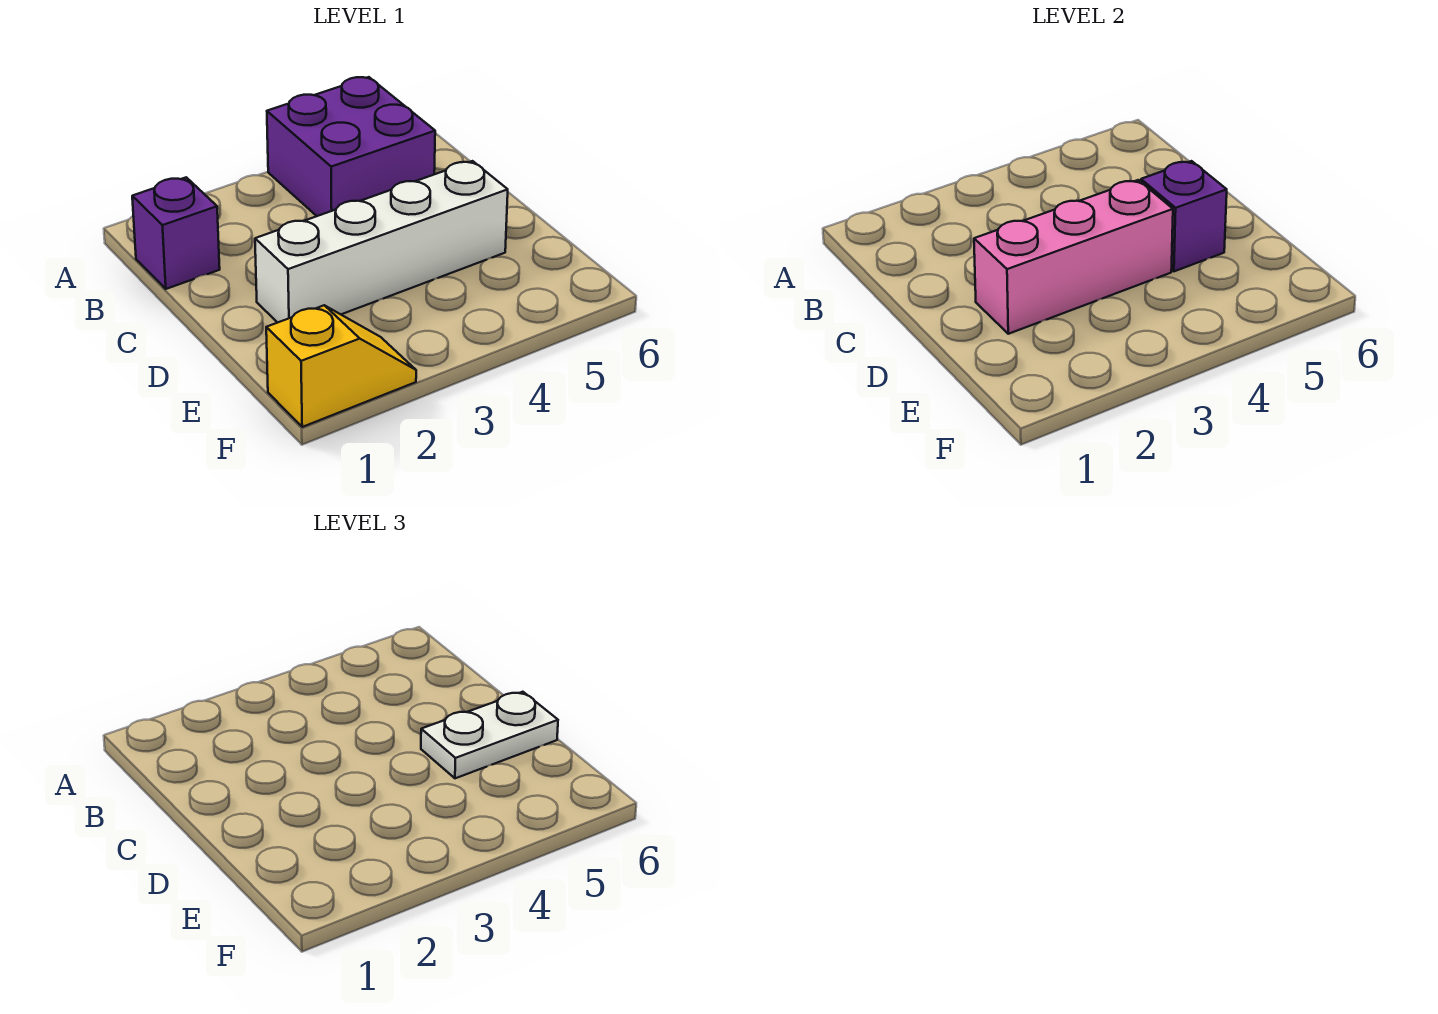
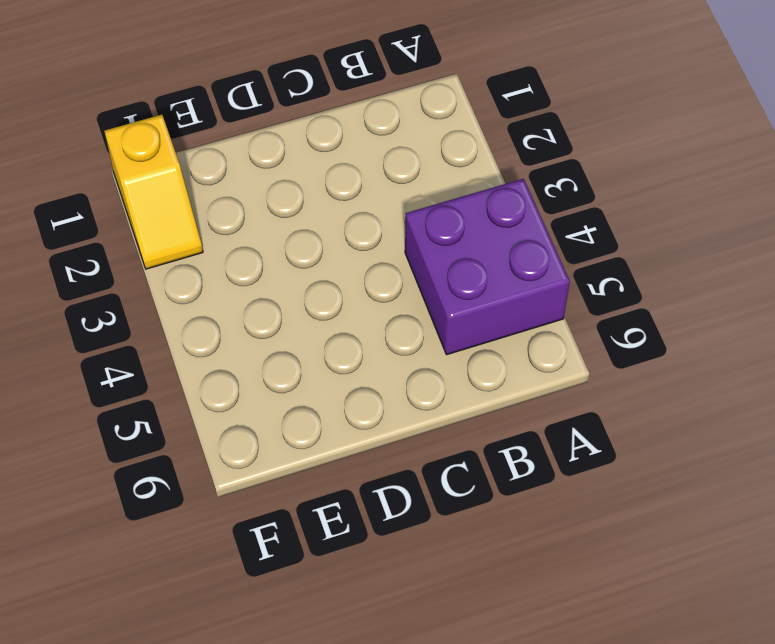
none -> purple 1x1 brick [132,177,220,289]
none -> white 1x4 brick [255,161,508,323]

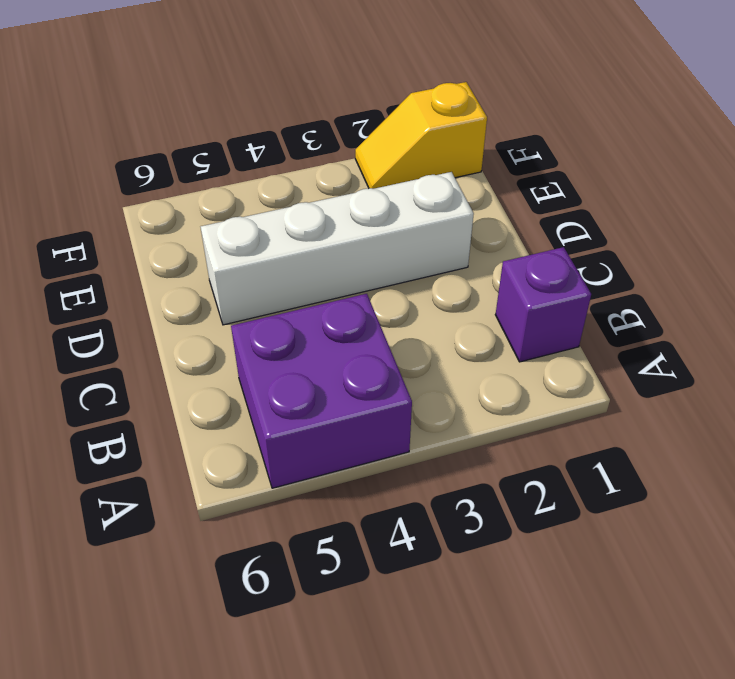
none -> pink 1x3 brick [974,180,1173,334]
none -> purple 1x1 brick [1141,161,1227,271]

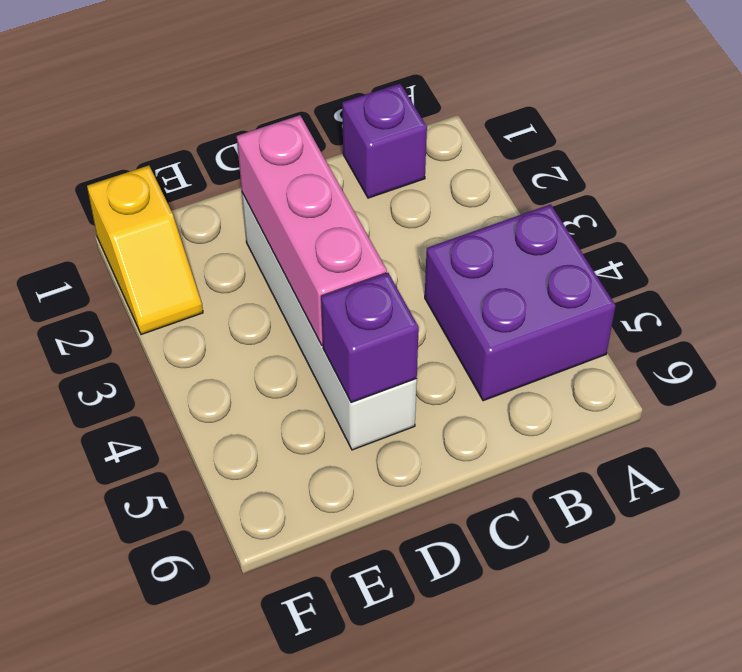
none -> white 1x2 plate [421,692,558,778]

